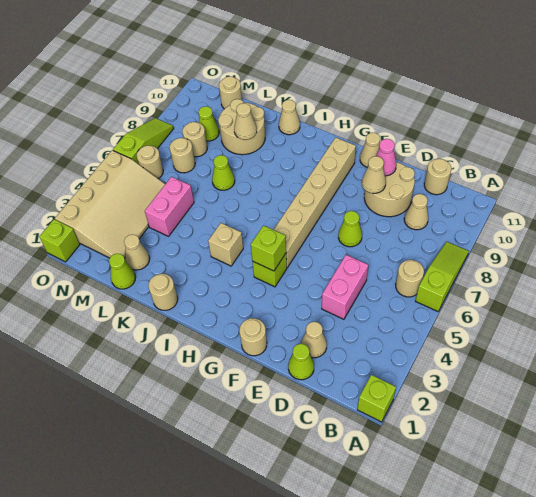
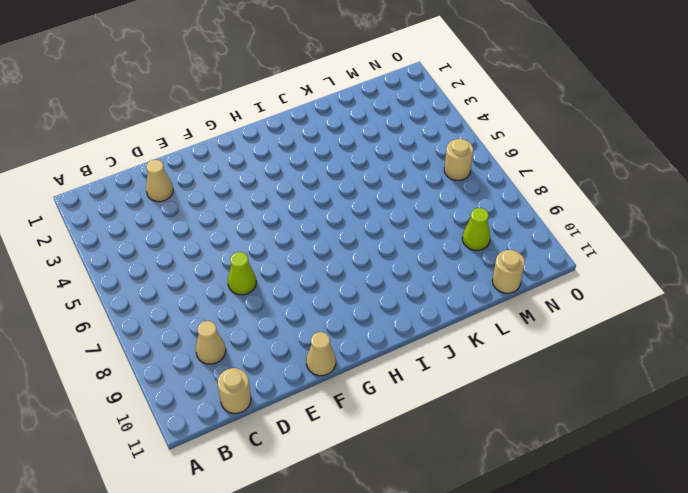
none -> lime 1x1 brick [357,375,396,422]
none -> lime 1x3 slope [416,242,469,311]
none -> tan 1x1 round brick [396,260,424,297]
none -> lime 1x1 cone [288,344,314,380]

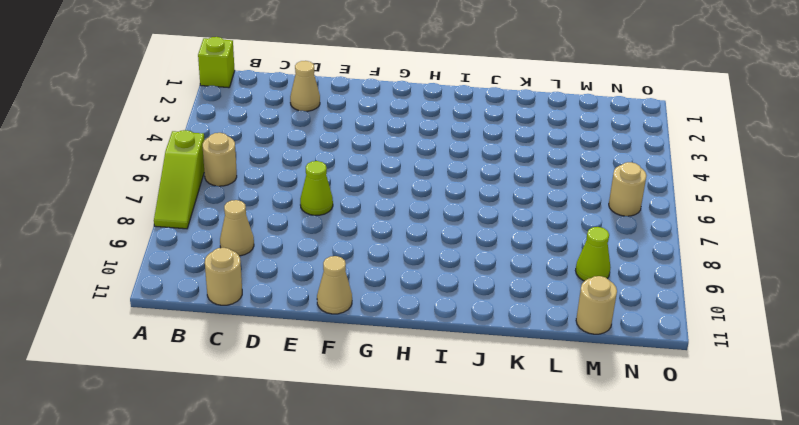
none -> lime 1x1 cone [288,344,314,380]
none -> pink 1x2 brick [322,255,368,319]
none -> tan 2x2 round brick [364,162,415,217]
none -> tan 1x1 round brick [239,318,267,356]

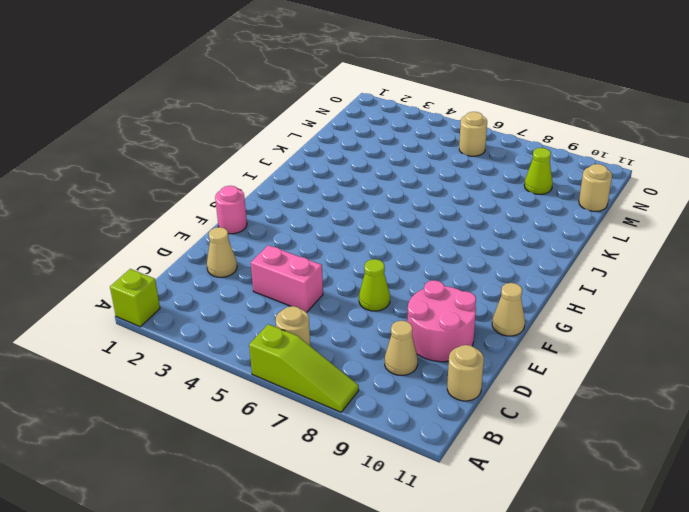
pink 2x2 round brick [407,280,476,362] -> tan 2x2 round brick [364,162,415,217]
pink 1x1 round brick [215,186,247,234] -> tan 1x1 round brick [239,318,267,356]
none -> lime 1x1 cone [288,344,314,380]
none -> lime 1x1 brick [252,254,287,287]
none -> tan 1x6 brick [273,137,356,267]
none -> tan 1x1 brick [208,223,243,266]

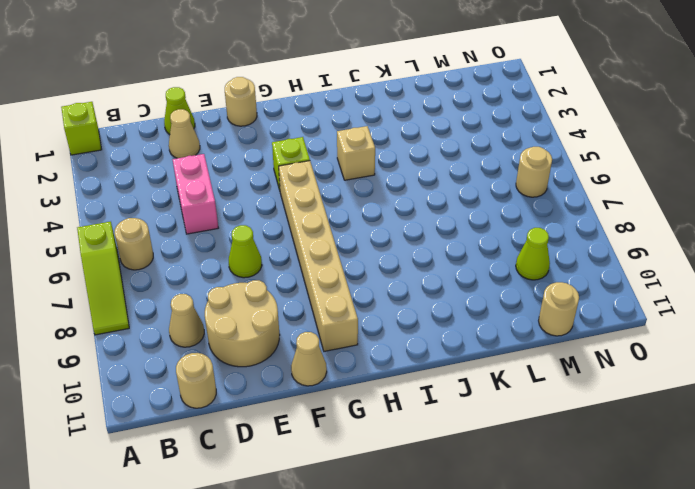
none -> tan 1x1 round brick [148,274,178,310]
none -> tan 1x1 cone [279,100,300,135]
none -> lime 1x1 cone [212,155,235,190]
none -> tan 2x2 round brick [218,99,265,155]

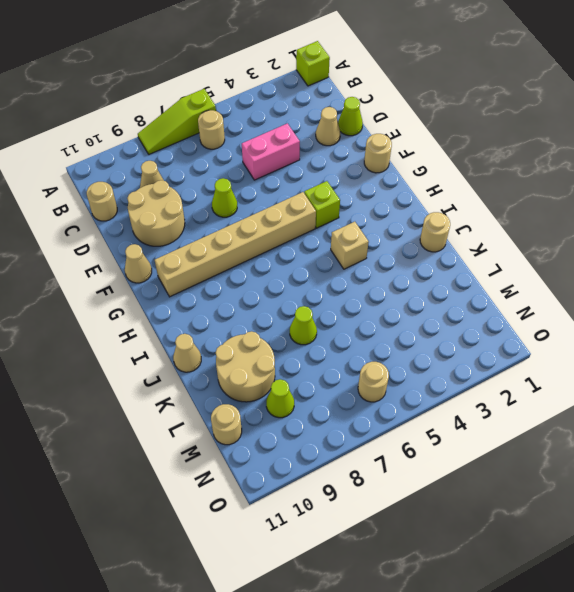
none -> lime 1x1 cone [109,254,136,289]
none -> tan 1x1 cone [124,234,150,270]
none -> pink 1x2 brick [145,177,194,236]
none -> tan 3x4 slope [55,150,165,258]

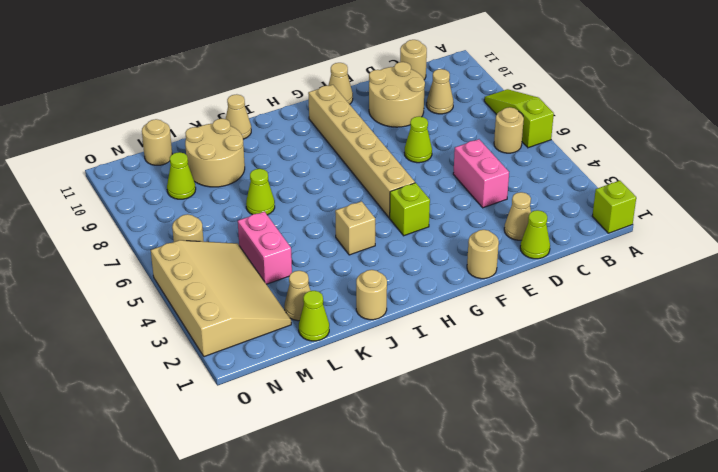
none -> tan 1x1 round brick [170,138,195,173]
none -> tan 1x1 round brick [182,122,207,157]
none -> lime 1x1 brick [39,219,80,262]
none -> lime 1x3 slope [113,118,174,164]

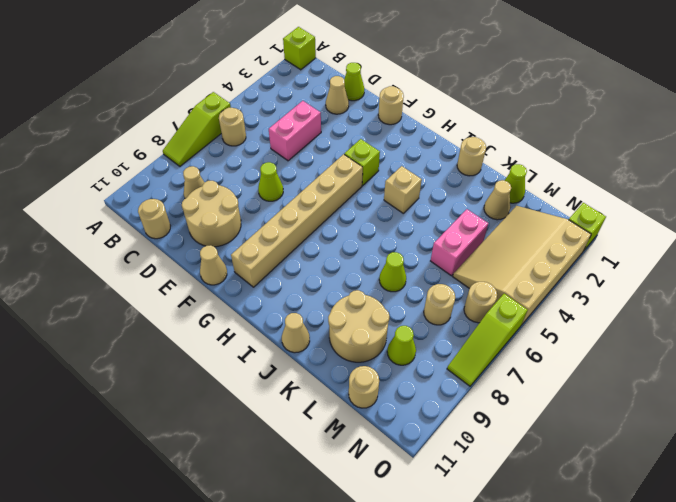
none -> tan 1x1 round brick [182,122,207,157]
none -> tan 1x1 cone [362,156,386,193]
none -> pink 1x1 cone [376,139,396,176]
none -> lime 1x1 brick [251,226,286,271]

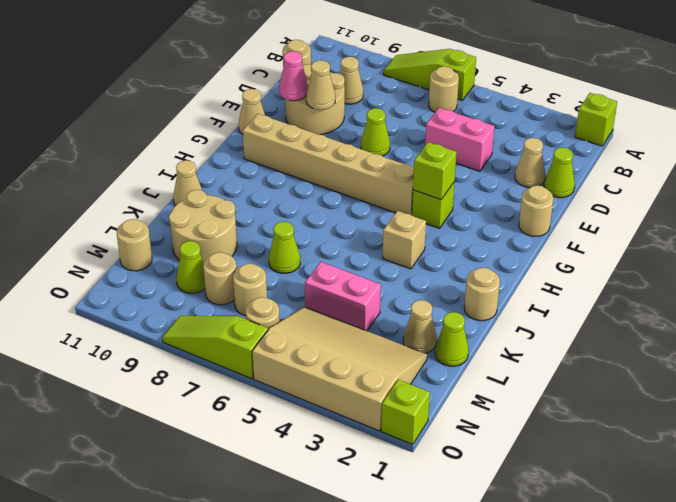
none -> tan 1x1 cone [234,103,257,140]

